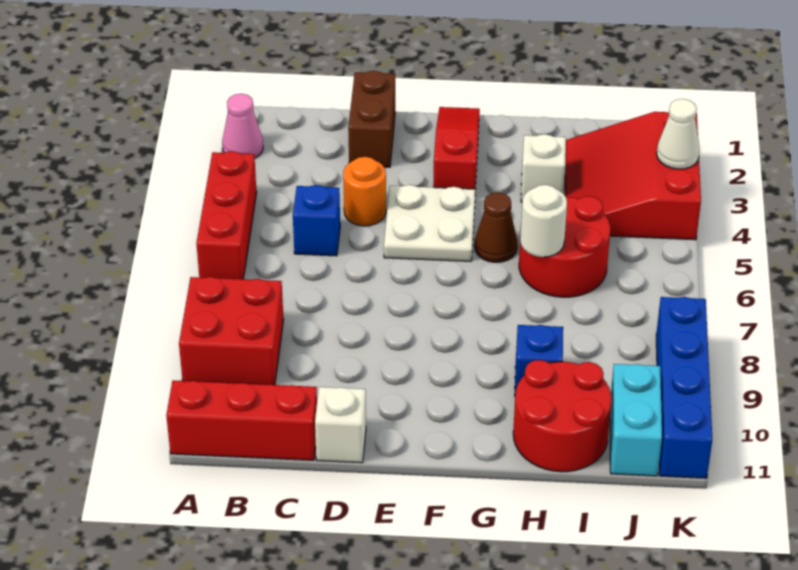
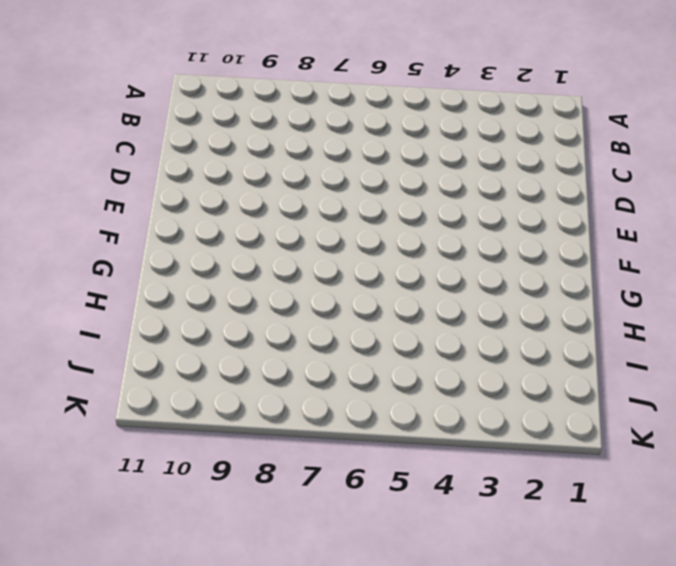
none -> pink 1x1 cone [222,94,263,158]
none -> red 1x3 brick [196,151,257,279]
none -> red 2x2 brick [179,277,284,385]

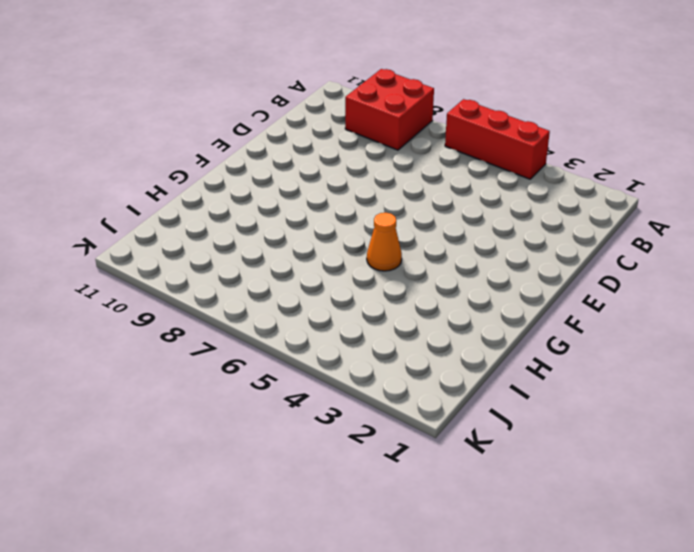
orange 1x1 cone [367,213,402,271] -> brown 1x1 cone [475,192,517,262]
none -> pink 1x1 cone [222,94,263,158]
none -> red 1x3 brick [166,380,317,460]
none -> blue 1x1 brick [293,185,340,256]

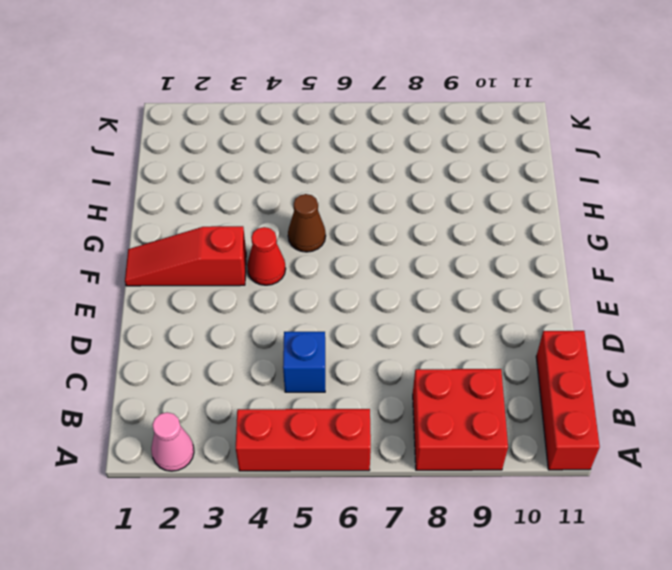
red 1x1 cone [247,227,286,285] -> white 2x2 plate [384,185,475,261]
none -> brown 1x2 brick [348,71,395,167]
none -> orange 1x1 round brick [343,157,386,226]
none -> white 1x1 brick [315,387,366,463]

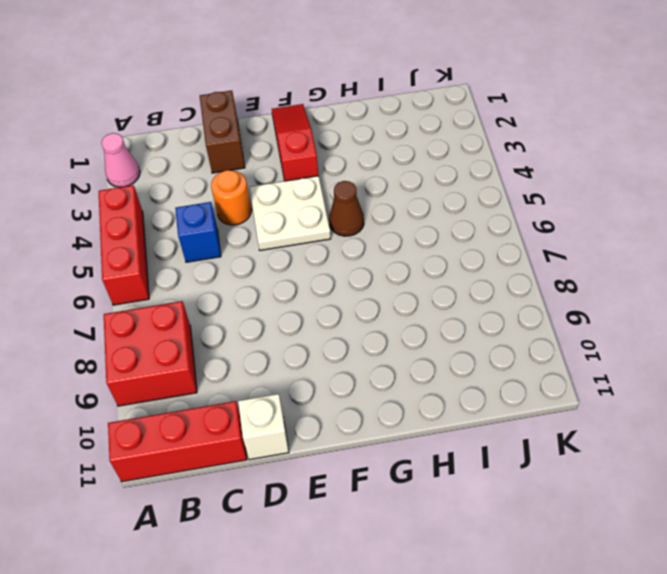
none -> white 1x1 brick [521,134,566,202]
none -> red 2x2 round brick [519,196,610,297]
none -> blue 1x1 brick [515,325,563,394]

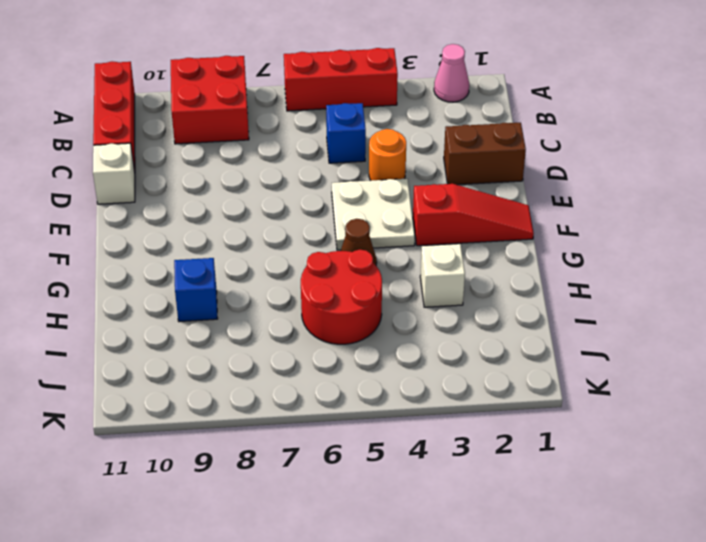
none -> red 2x2 round brick [513,360,612,472]
none -> red 3x3 slope [565,112,701,240]
none -> cyan 1x2 brick [610,364,662,476]

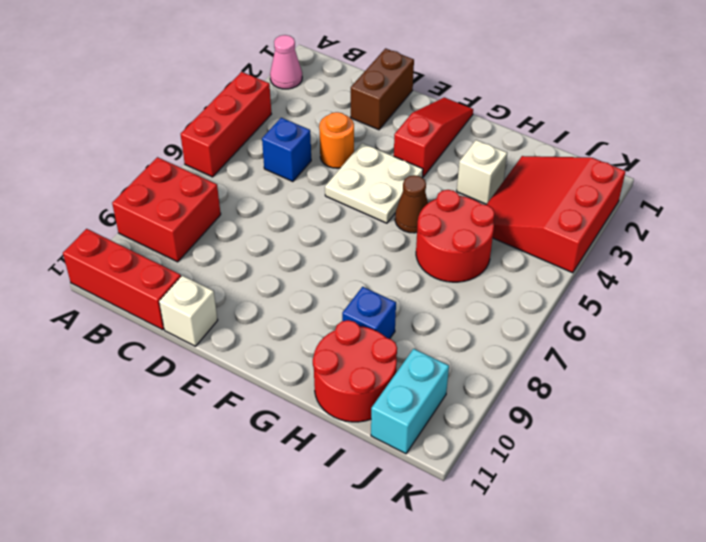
none -> blue 1x4 brick [656,297,712,478]
none -> white 1x1 round brick [520,185,567,257]
none -> white 1x1 cone [657,99,700,169]

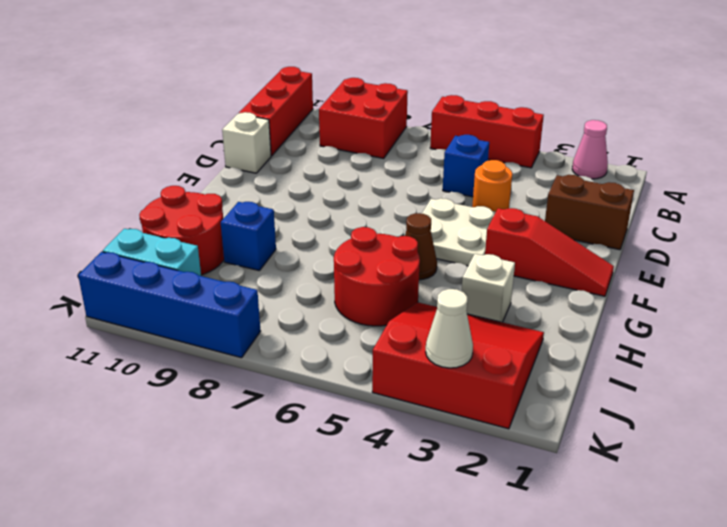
none -> white 1x1 round brick [520,185,567,257]

